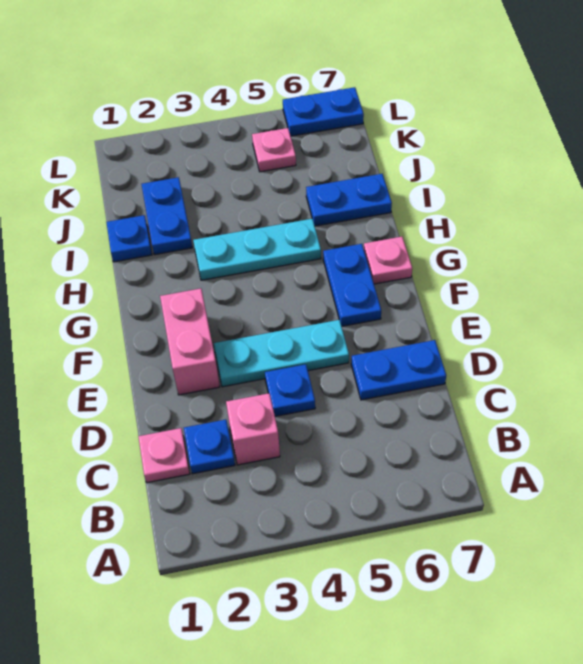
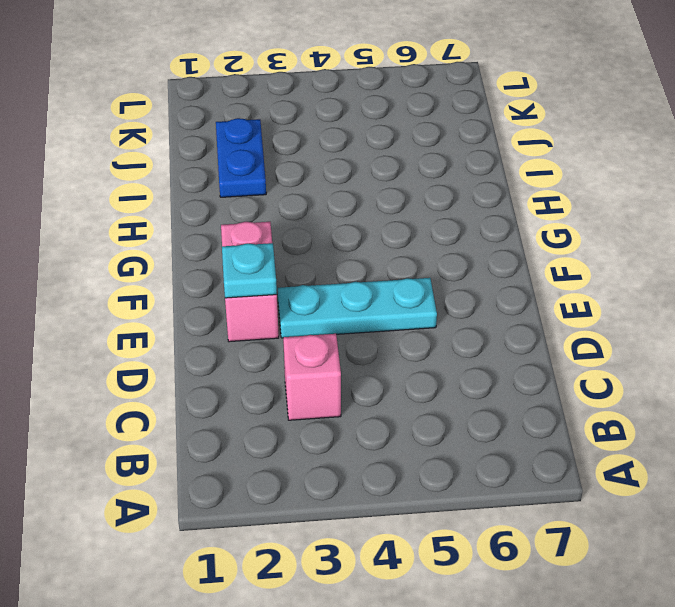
cyan 1x1 plate [222,243,277,298] -> none
none -> pink 1x1 plate [138,428,190,483]
none -> blue 1x1 plate [184,420,235,474]
none -> blue 1x1 plate [265,364,315,416]

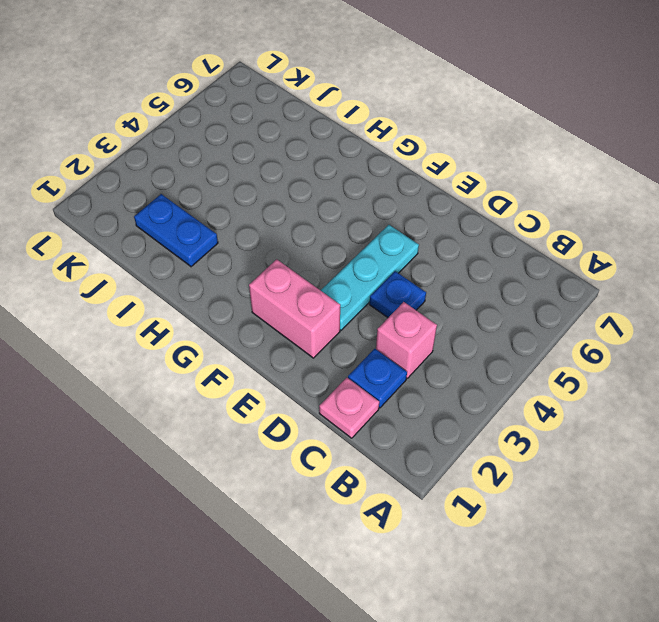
none -> blue 1x2 plate [351,340,446,400]
none -> blue 1x2 plate [323,244,381,326]
none -> pink 1x1 plate [364,237,412,284]

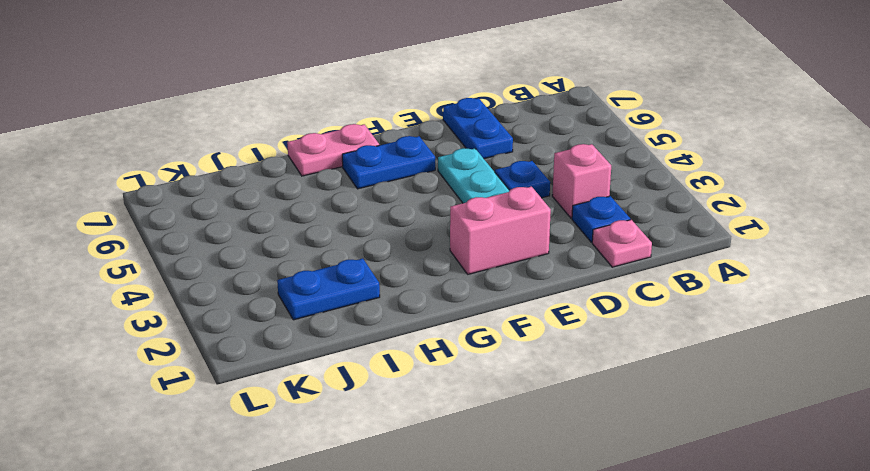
pink 1x2 plate [287,124,379,176] -> pink 1x1 plate [364,237,412,284]
none -> cyan 1x3 plate [193,219,321,280]
none -> blue 1x1 plate [106,215,152,262]
none -> blue 1x2 plate [306,174,392,226]

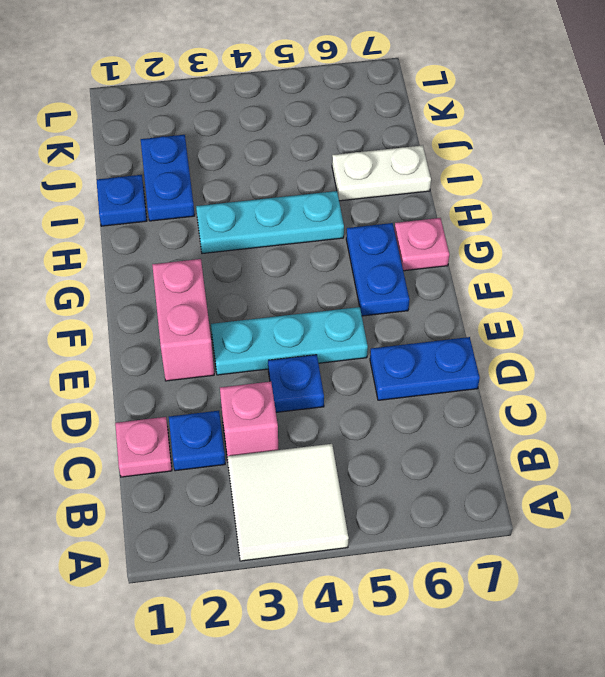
white 2x2 tile [227,444,349,561] -> none
white 1x2 plate [332,145,431,201] -> blue 1x2 plate [306,174,392,226]
none -> pink 1x1 plate [252,128,296,172]
none -> blue 1x2 plate [283,87,364,136]

